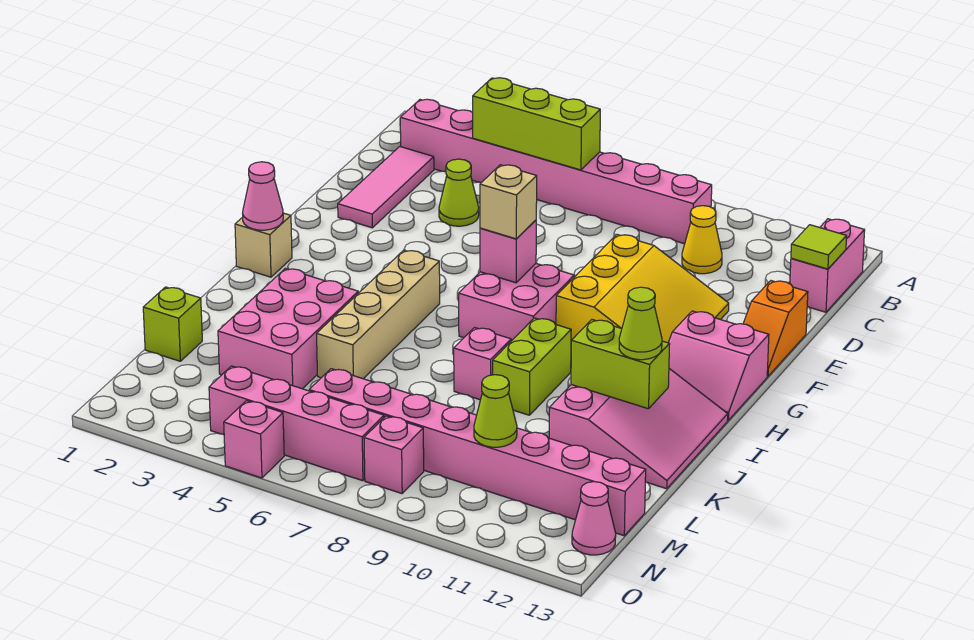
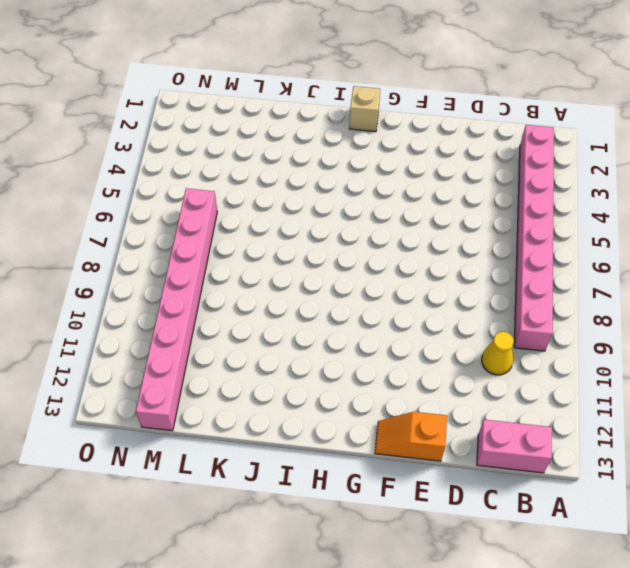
none -> pink 1x3 tile [338,147,434,228]
none -> lime 1x1 cone [439,159,479,226]
none -> yellow 3x3 slope [556,235,729,343]

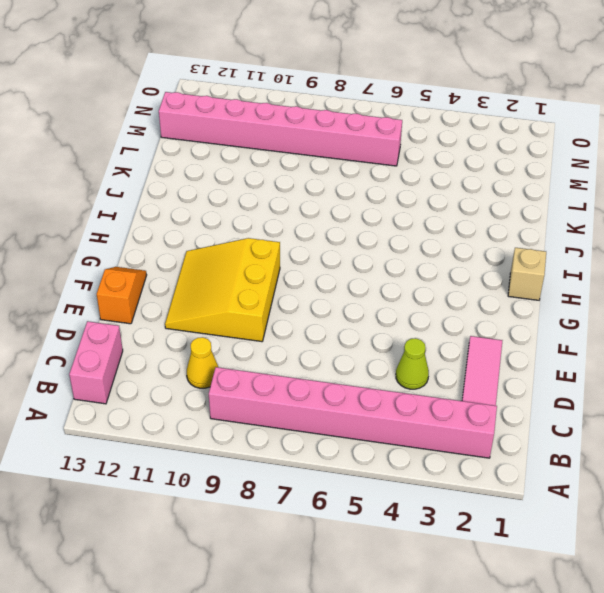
none -> pink 2x2 brick [459,264,574,341]
none -> pink 2x2 slope [668,311,769,420]
none -> tan 1x4 brick [317,250,440,379]

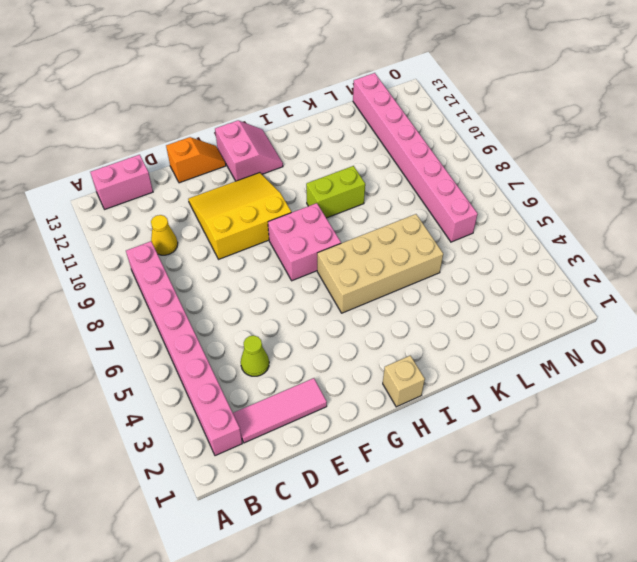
tan 2x4 brick [317,214,443,313] -> tan 1x4 brick [317,250,440,379]
none -> pink 3x3 slope [549,369,728,489]
none -> pink 2x3 brick [218,268,358,389]
none -> pink 1x1 brick [454,328,511,400]

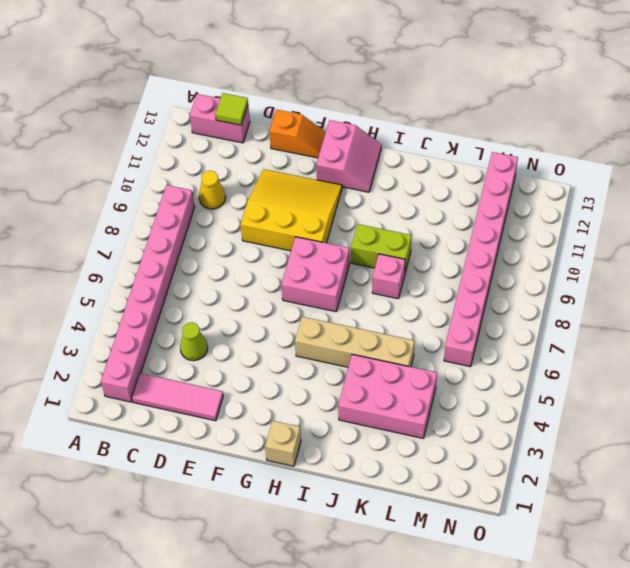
none -> pink 3x3 slope [549,369,728,489]
none -> lime 1x1 brick [143,287,202,361]
none -> pink 1x4 brick [209,366,384,481]

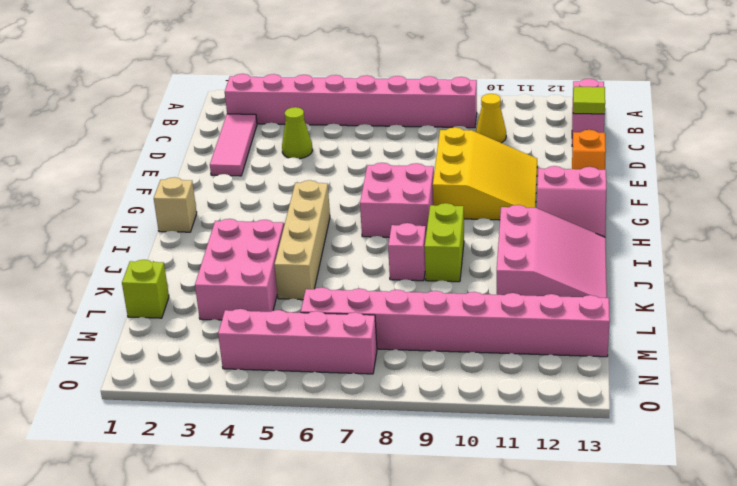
none -> pink 1x1 brick [364,416,424,494]
none -> pink 1x1 cone [572,482,616,555]
none -> pink 1x1 brick [224,401,284,478]

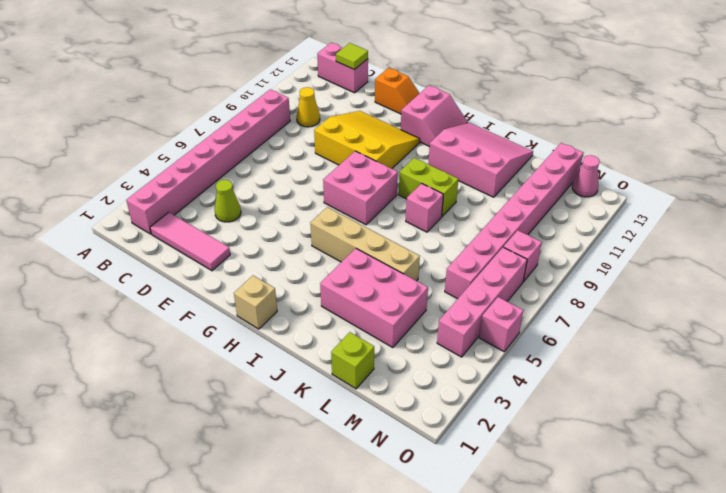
none -> lime 1x3 brick [473,78,600,170]
none -> pink 1x1 brick [480,220,536,283]
none -> pink 1x1 cone [243,162,283,230]

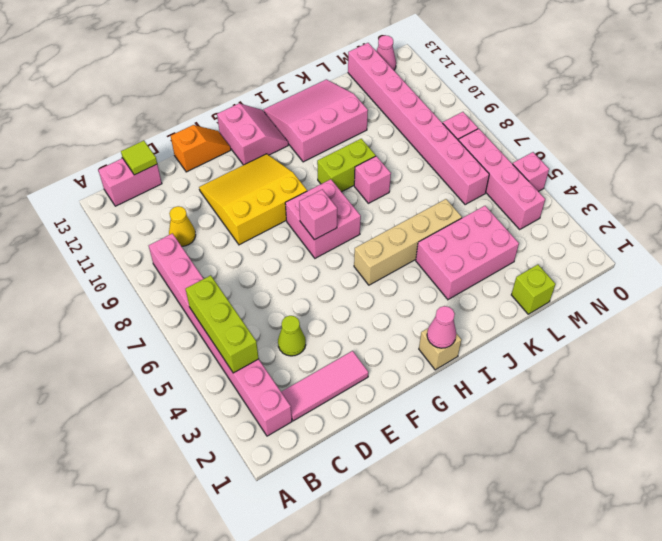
none -> lime 1x2 brick [571,320,670,409]
none -> lime 1x1 cone [474,375,517,447]
none -> tan 1x1 brick [480,165,537,239]

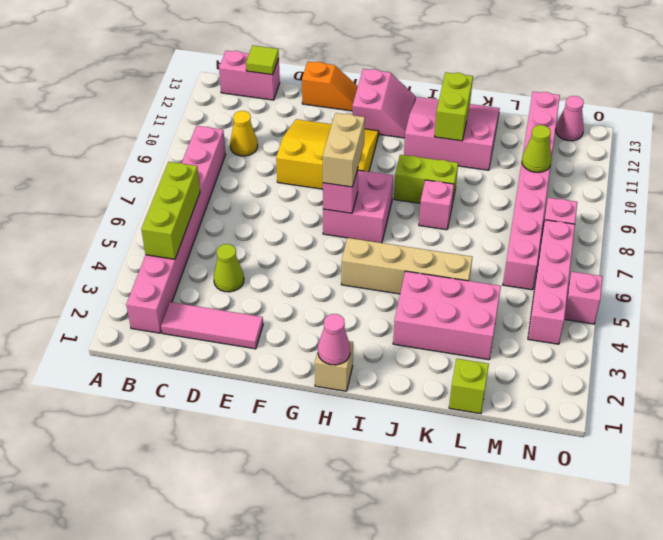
tan 1x2 brick [323,113,365,187] -> tan 1x1 brick [480,165,537,239]
none -> lime 1x1 cone [619,287,662,360]

